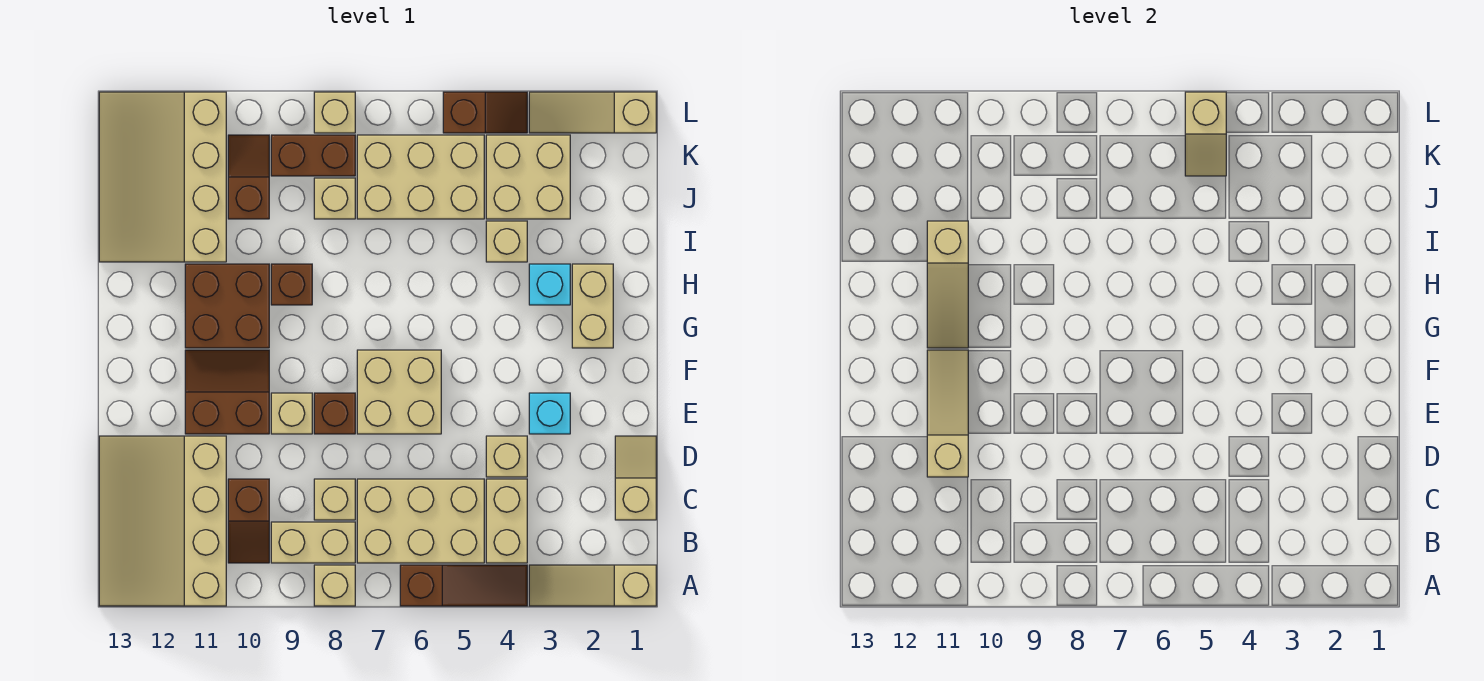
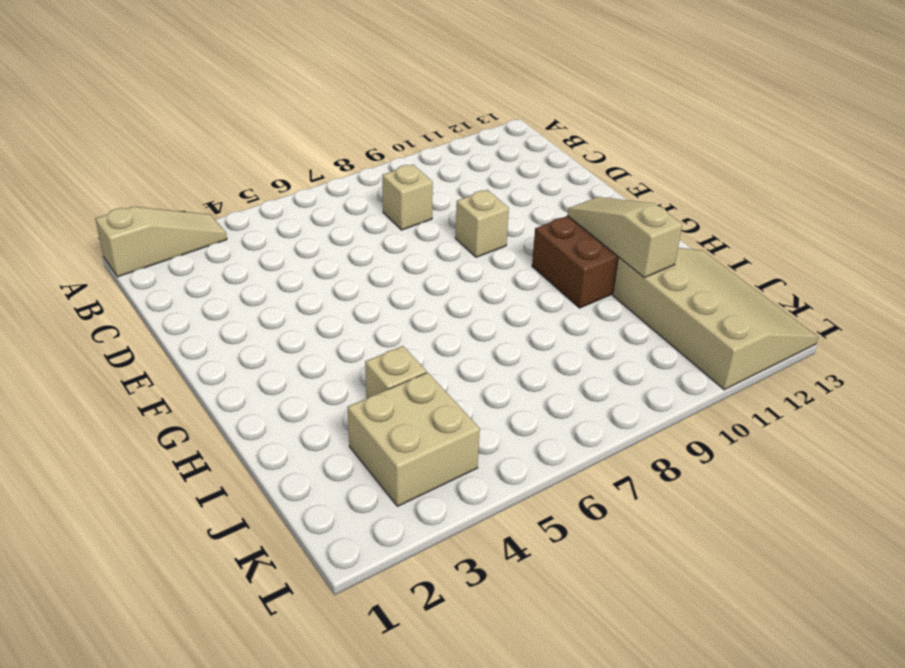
none -> brown 1x3 slope [400,565,527,606]
none -> tan 1x1 brick [314,565,355,606]
none -> tan 3x4 slope [99,436,226,606]
none -> tan 1x2 brick [486,479,527,563]

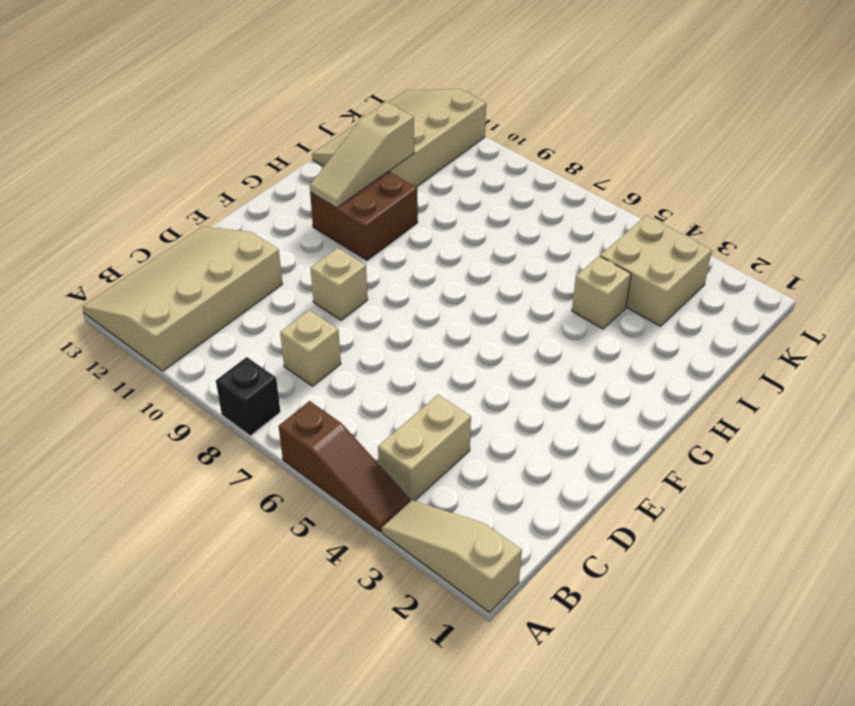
black 1x1 brick [216,357,280,436] -> tan 1x1 brick [314,565,355,606]
none -> tan 2x3 brick [357,479,484,563]
none -> tan 1x2 brick [271,522,355,563]
none -> brown 1x2 slope [228,479,269,563]
none -> tan 1x2 slope [615,436,656,520]

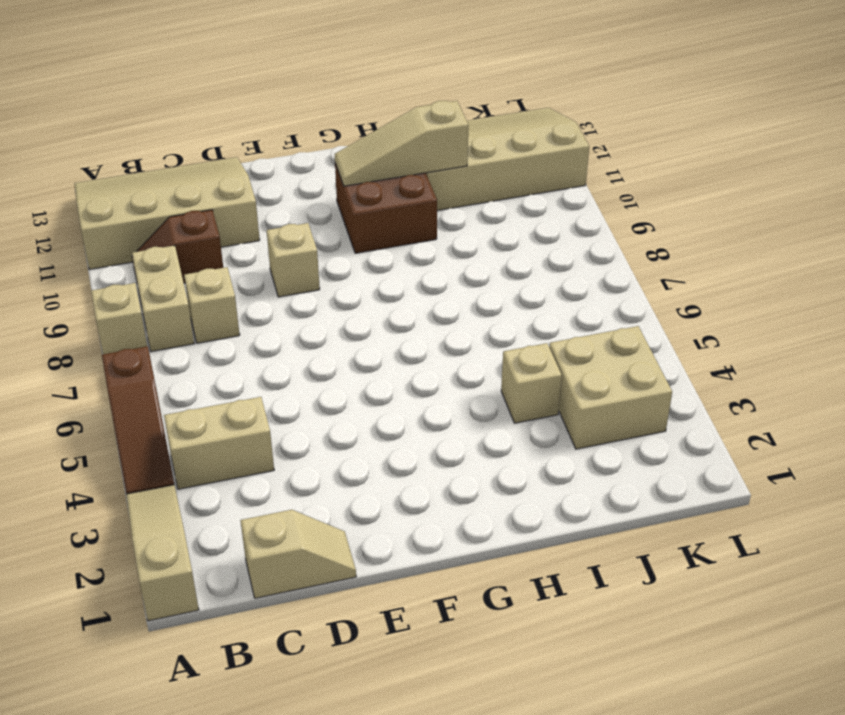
none -> tan 2x3 brick [357,479,484,563]
none -> tan 1x1 brick [486,436,527,477]
none -> cyan 1x1 brick [529,393,570,434]
none -> tan 2x2 brick [357,350,441,434]

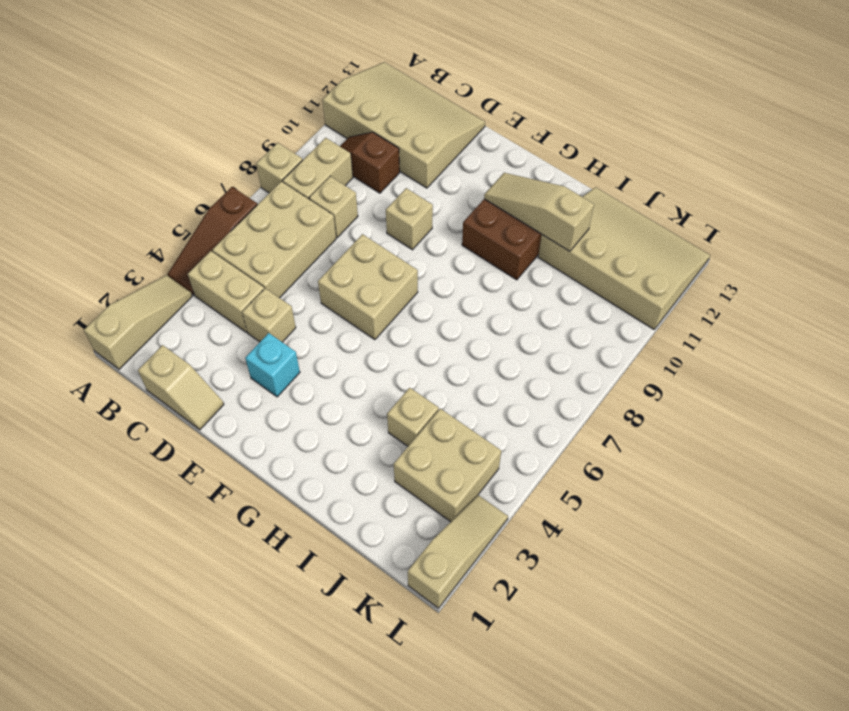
none -> brown 1x1 brick [314,393,355,434]
none -> brown 2x2 slope [185,350,269,434]
none -> tan 1x2 brick [572,264,613,348]
none -> cyan 1x1 brick [529,264,570,305]

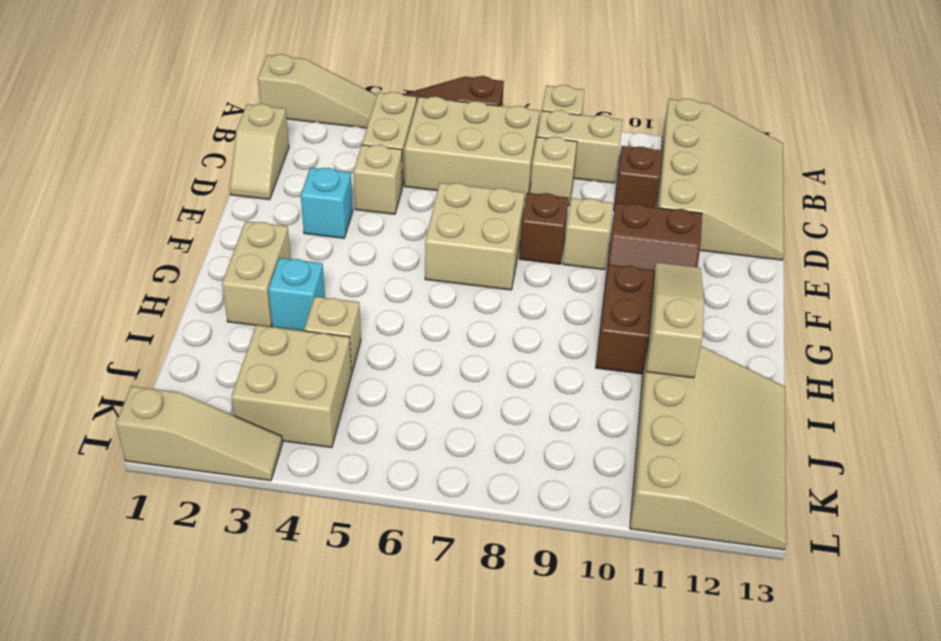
none -> brown 1x1 brick [271,264,312,305]
none -> tan 2x3 brick [357,135,484,219]
none -> tan 1x1 brick [314,178,355,219]
none -> brown 1x2 slope [228,135,269,219]

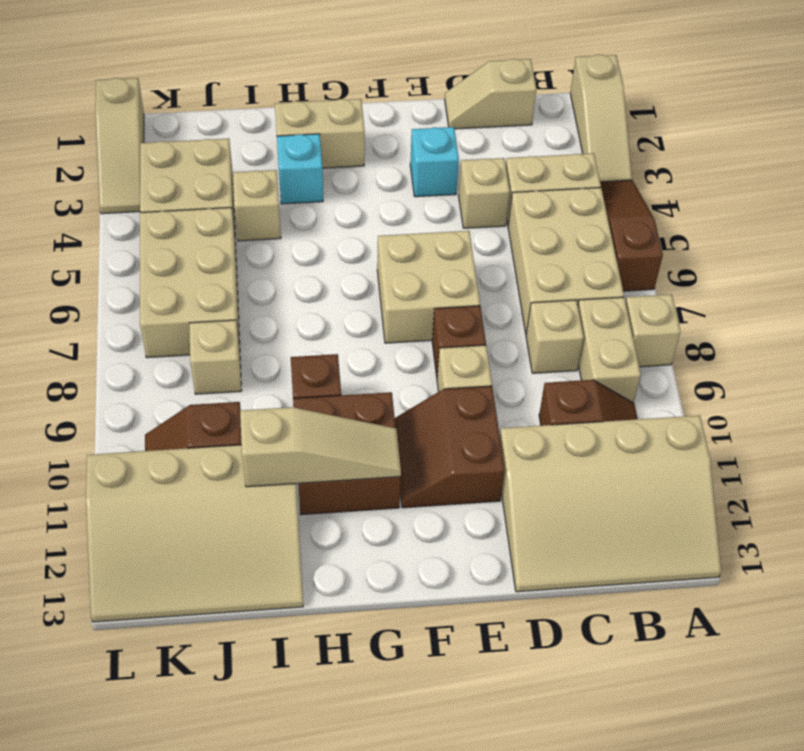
none -> brown 1x2 brick [271,135,355,176]
none -> brown 1x2 slope [443,92,527,133]
none -> tan 1x1 brick [314,92,355,133]
none -> tan 1x3 slope [927,350,968,477]

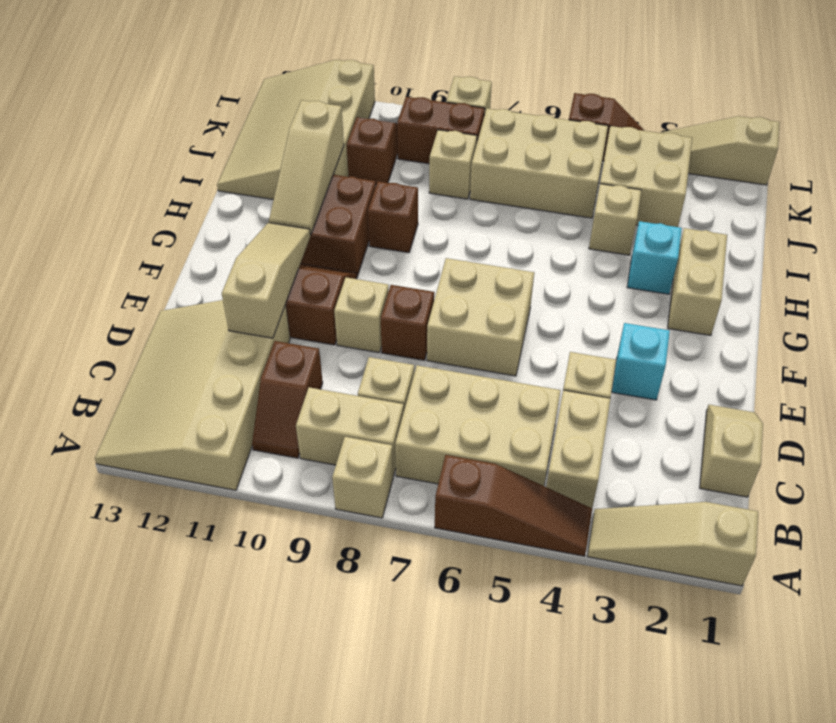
none -> tan 1x2 slope [1185,92,1226,176]

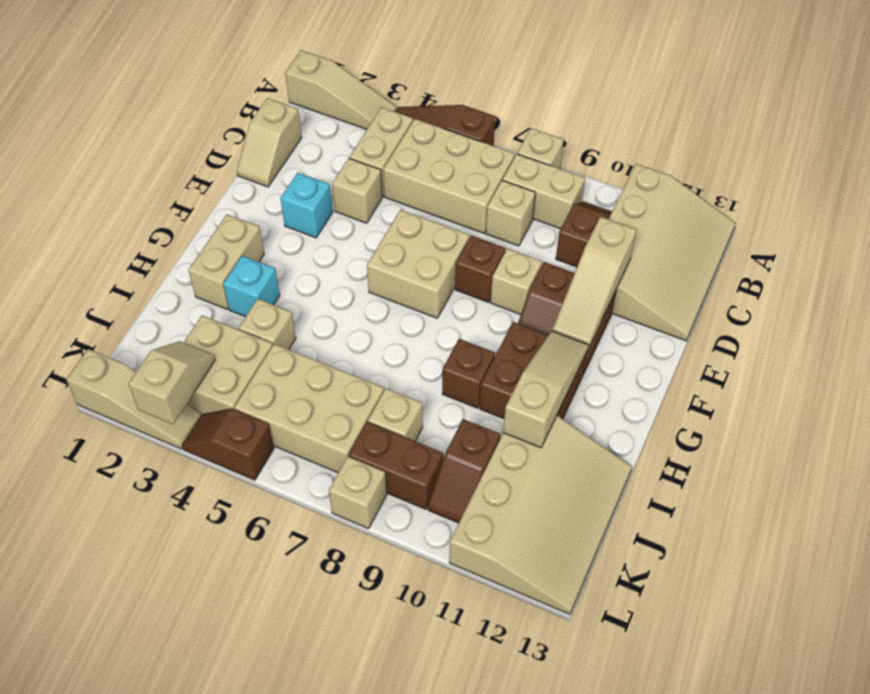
tan 1x2 slope [129,341,215,424] -> tan 1x2 slope moved to [1185,92,1226,176]

